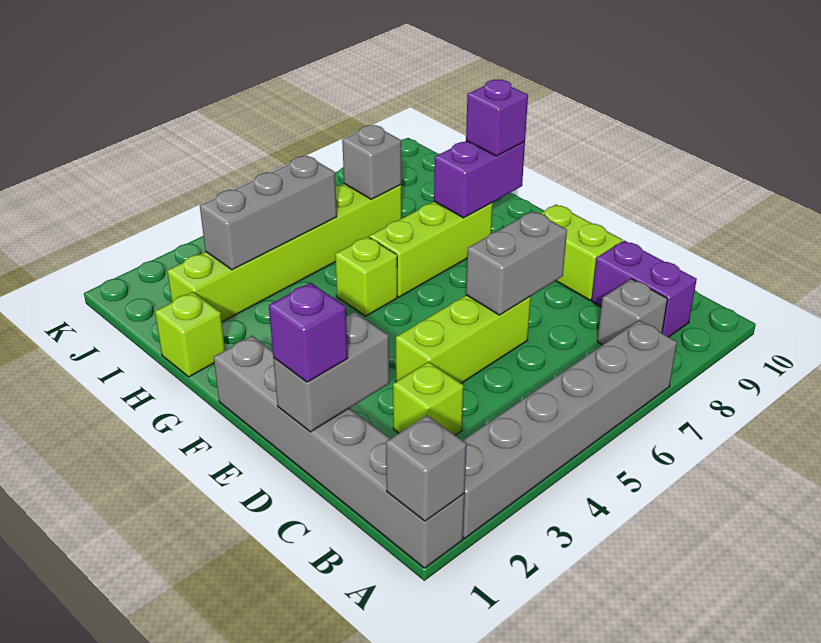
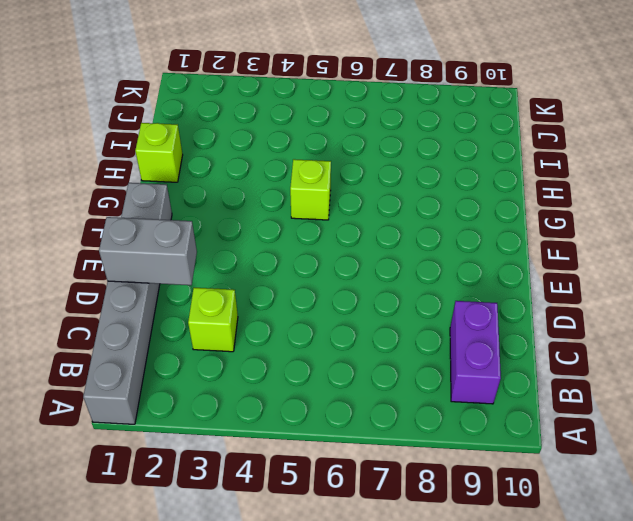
none -> grey 1x6 brick [463,320,677,538]
none -> grey 1x1 brick [597,279,667,345]
none -> lime 1x3 brick [396,295,531,383]

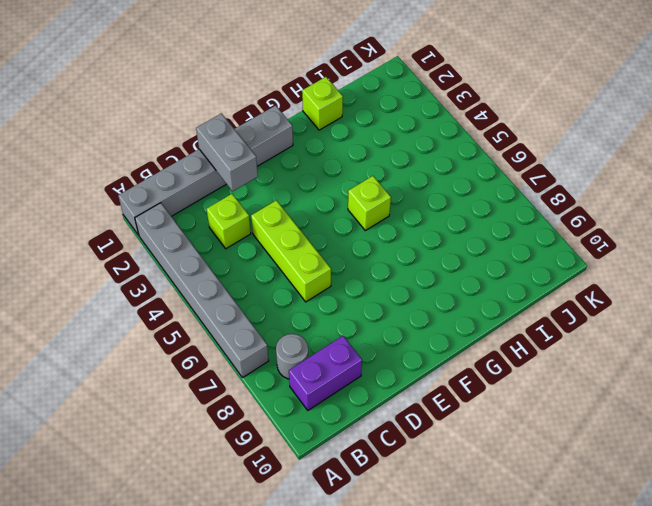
grey 1x1 round brick [276,334,308,379] -> grey 1x1 brick [597,279,667,345]
none -> lime 1x2 brick [540,205,622,300]
none -> lime 1x3 brick [369,202,493,297]
none -> lime 1x6 brick [167,184,402,322]

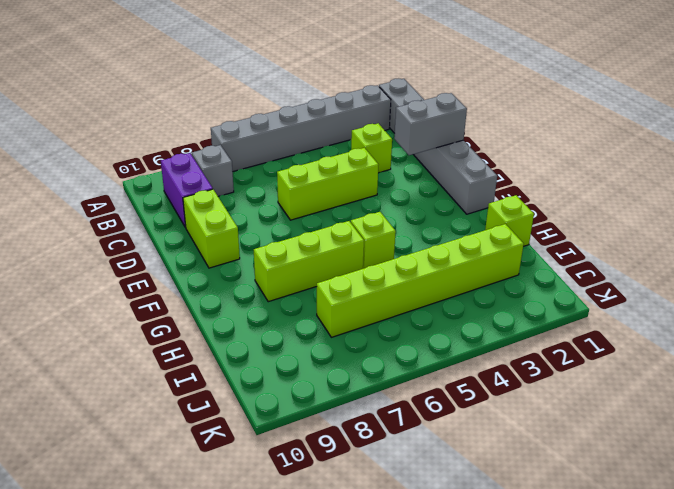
none -> grey 1x1 brick [386,415,467,521]
none -> grey 1x2 brick [466,211,567,315]
none -> purple 1x2 brick [434,141,525,218]

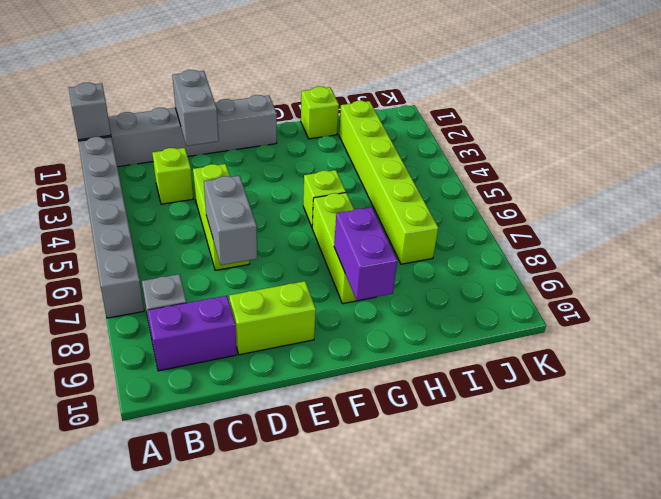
none -> grey 1x3 brick [200,156,337,270]
none -> grey 1x1 brick [342,125,401,199]
none -> purple 1x1 brick [269,283,348,382]

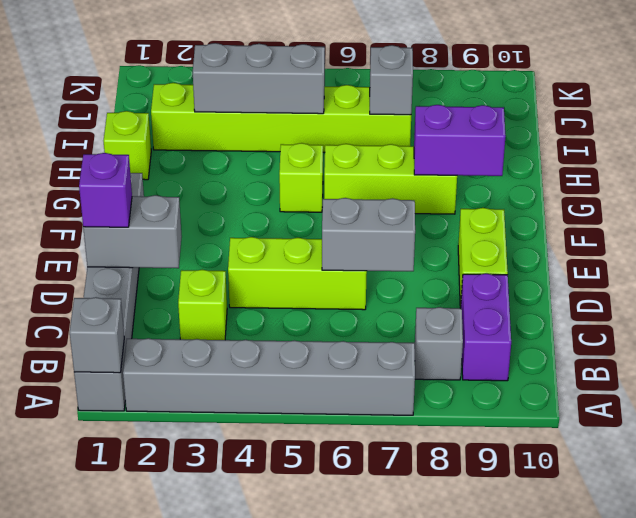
none -> purple 1x1 brick [466,80,528,156]

